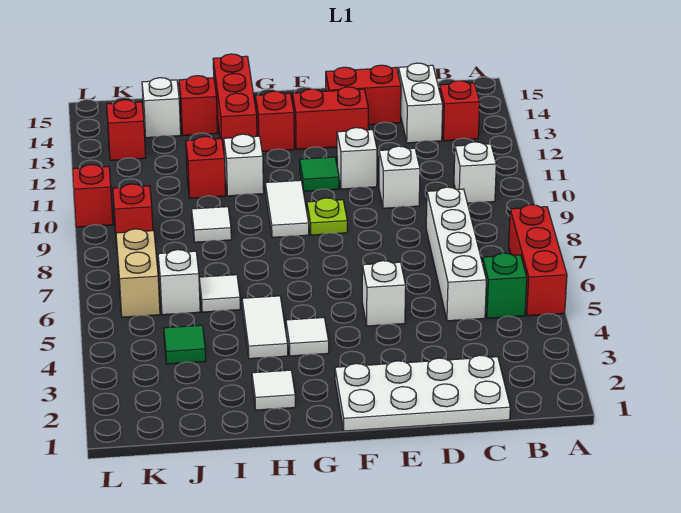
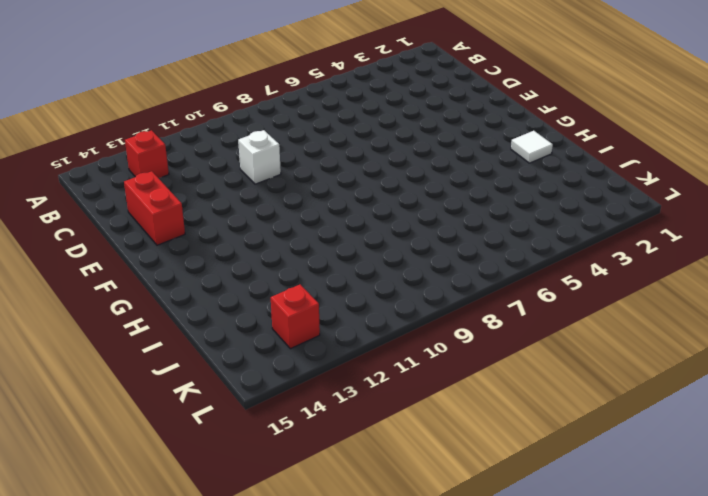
none -> red 1x3 brick [509,205,567,316]
none -> green 1x1 brick [482,253,527,318]
none -> white 1x1 brick [454,142,496,203]
none -> white 2x4 plate [335,355,510,431]

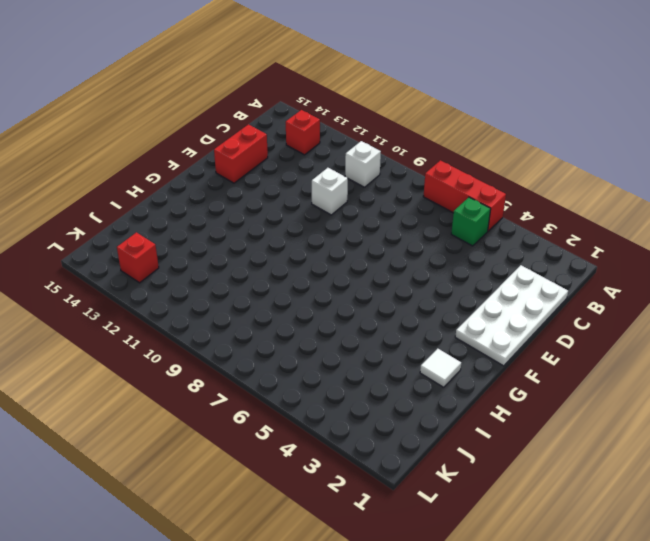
none -> white 1x4 brick [426,187,486,321]
none -> white 1x2 brick [398,63,443,143]
none -> white 1x1 brick [362,261,406,326]
none -> white 1x1 brick [337,128,377,189]

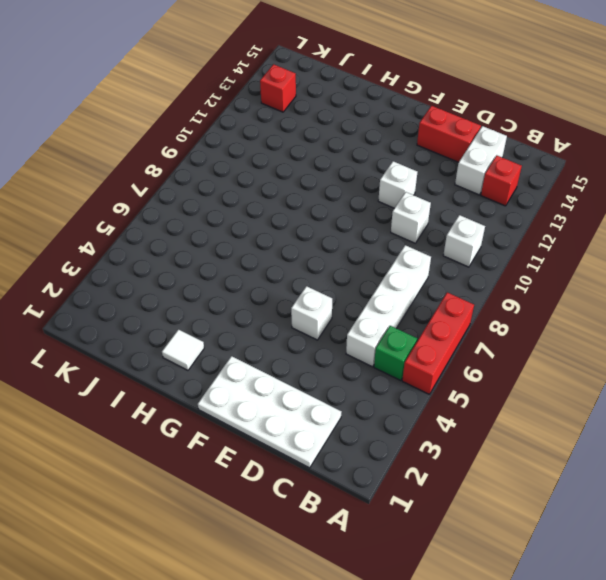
none -> red 1x2 brick [292,87,368,149]
none -> lime 1x1 plate [307,198,347,235]
none -> green 1x1 tile [300,157,339,191]
none -> white 1x1 tile [286,318,329,356]

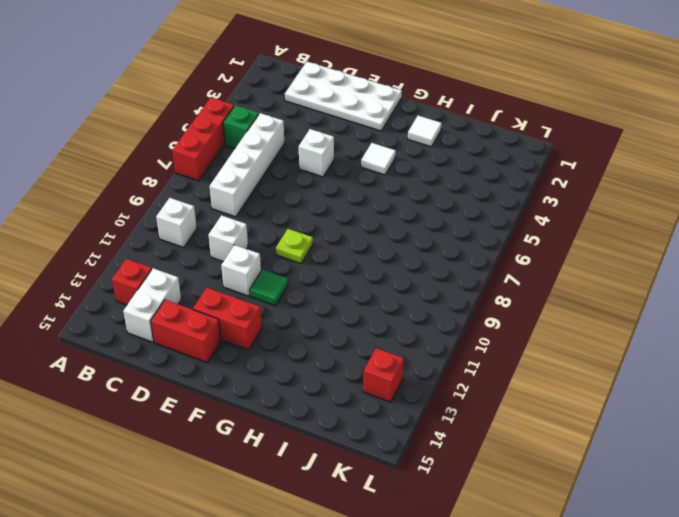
none -> white 1x2 tile [265,180,309,238]
none -> red 1x1 brick [255,91,294,151]
none -> white 1x2 tile [242,296,288,359]
none -> white 1x1 brick [224,134,264,196]

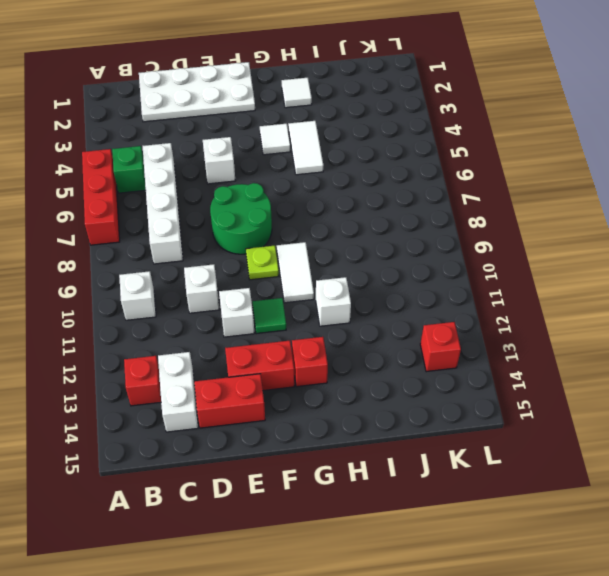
green 2x2 round brick [210,183,272,254] -> none
none -> red 1x3 brick [213,54,257,150]
none -> white 1x1 tile [199,275,240,312]
none -> white 1x1 tile [192,207,231,242]
none -> red 1x1 brick [186,137,226,198]

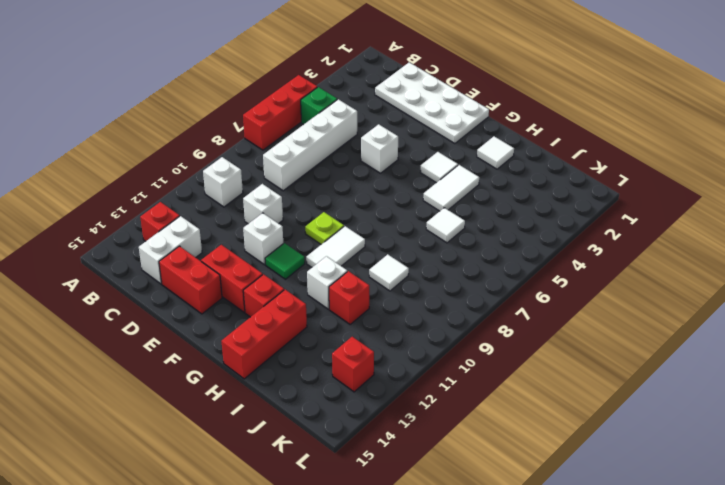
none -> red 1x1 brick [179,76,218,136]
none -> green 1x1 tile [164,325,206,364]
none -> white 1x1 brick [158,250,200,315]
none -> white 1x1 brick [142,78,181,138]

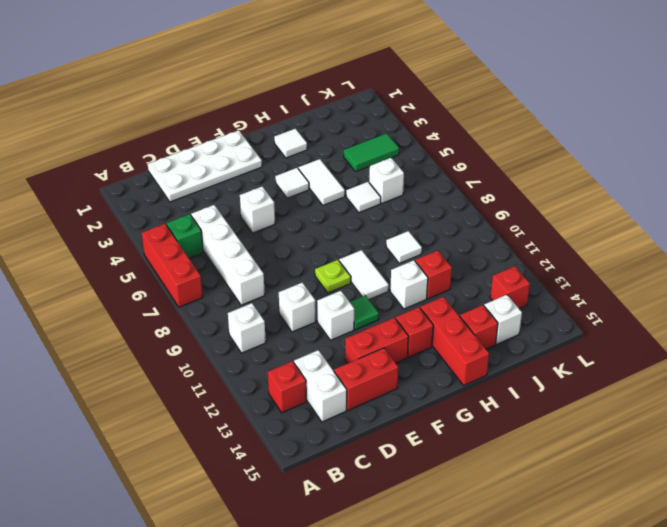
green 1x2 tile [344,133,399,172] -> green 1x1 tile [164,325,206,364]
none -> tan 1x2 brick [116,229,160,317]
none -> red 1x1 brick [113,184,153,247]
none -> red 1x1 brick [73,165,113,227]

